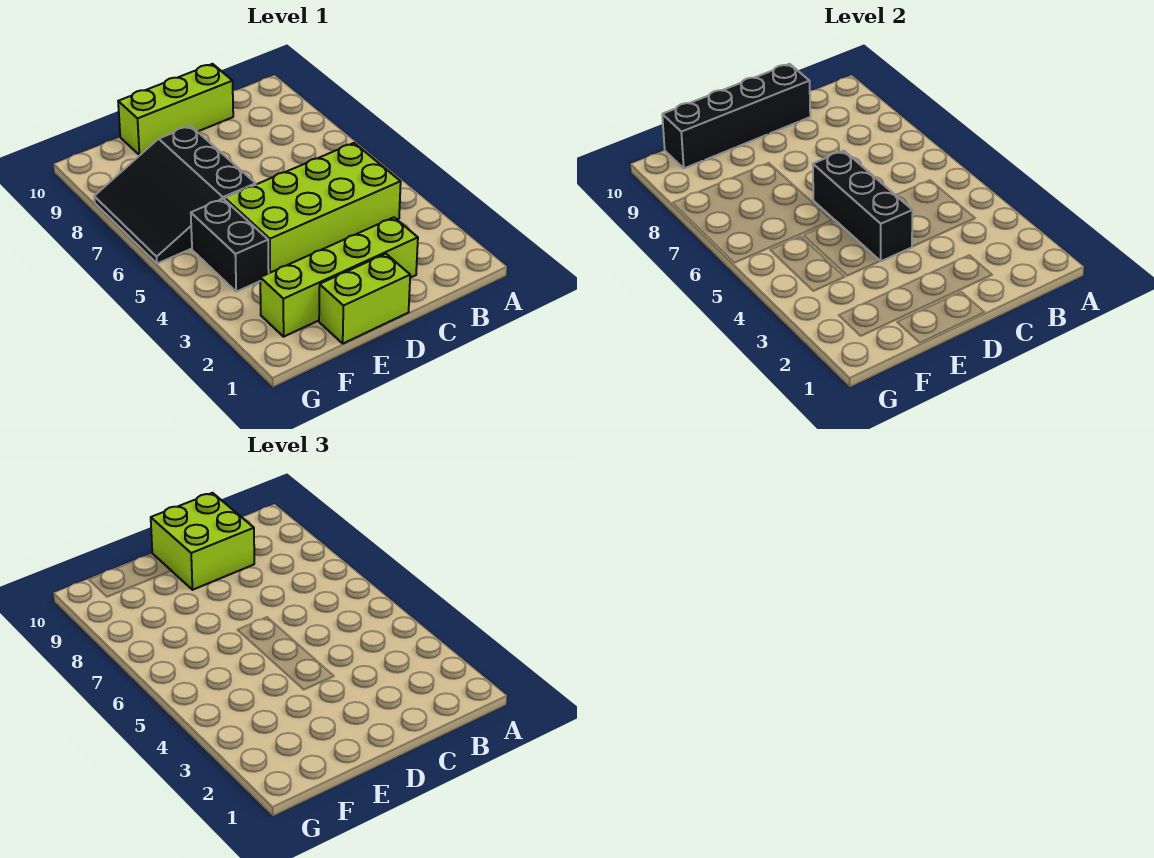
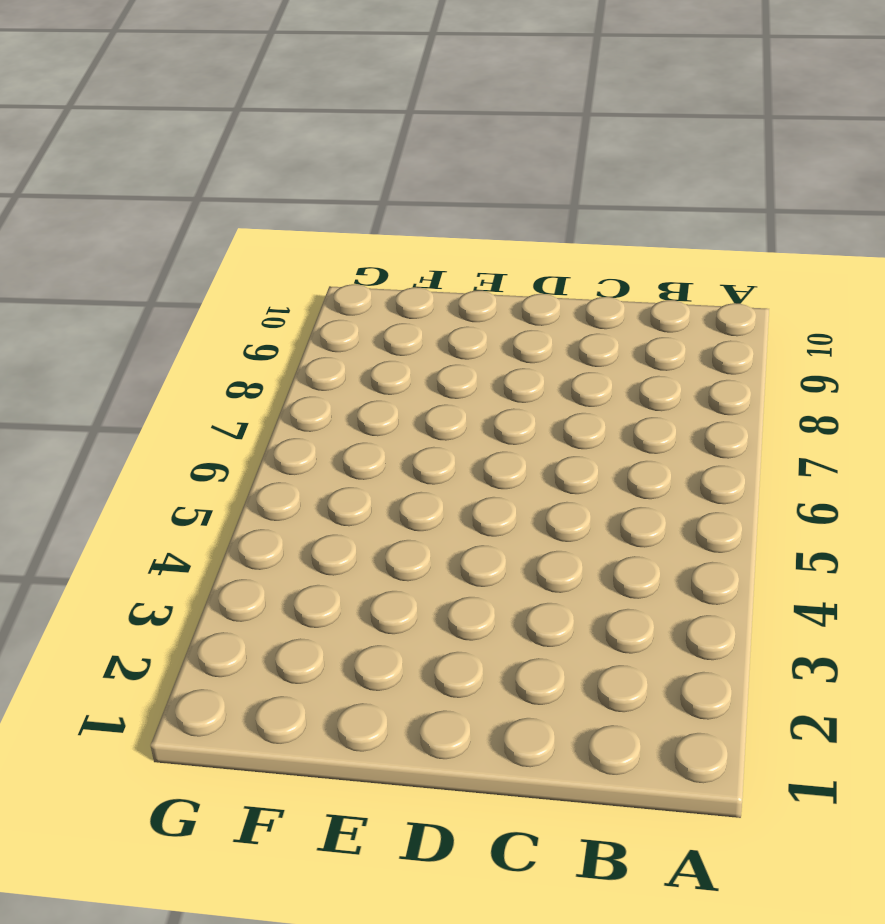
none -> lime 2x4 brick [225,143,401,273]
none -> lime 1x4 brick [260,217,418,337]

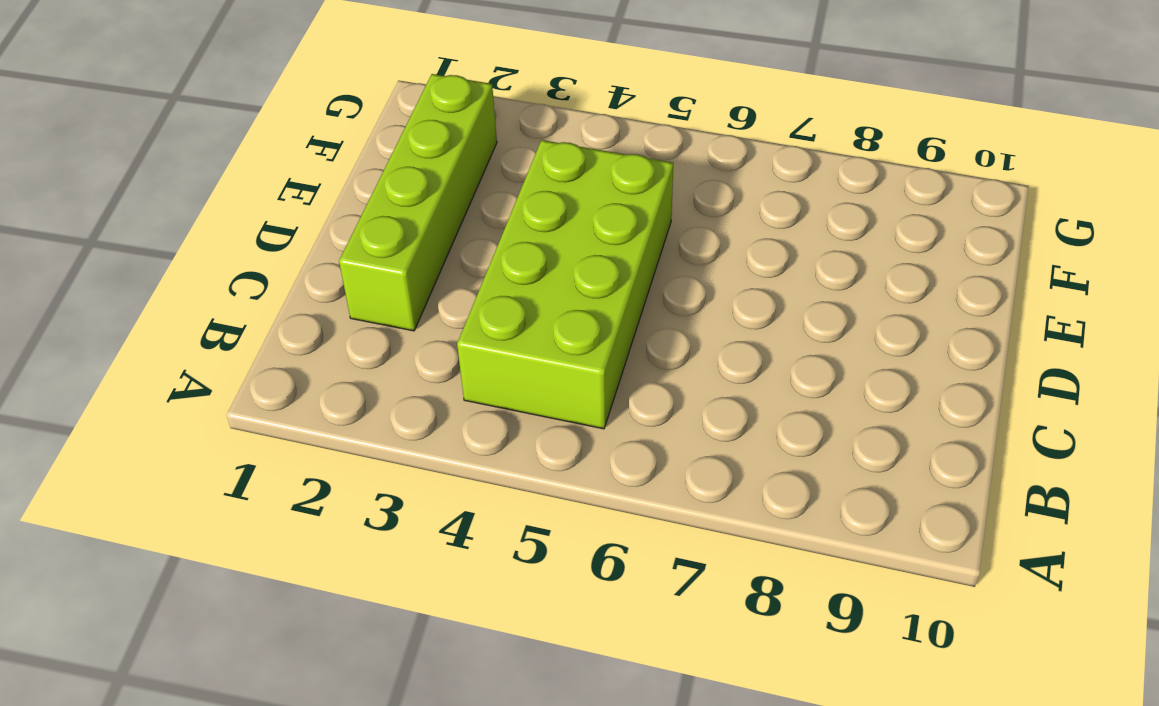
none -> lime 1x3 brick [118,64,233,155]
none -> lime 1x2 brick [319,254,410,343]

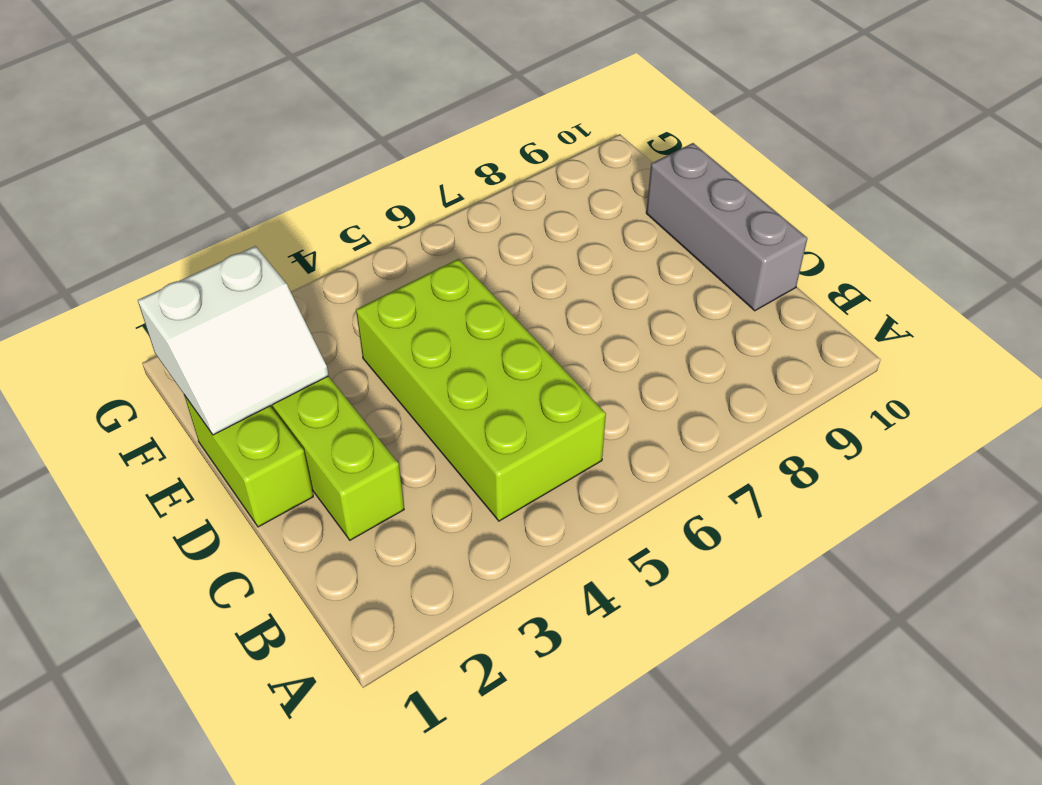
grey 1x3 brick [646,143,807,311] -> lime 1x3 brick [118,64,233,155]
white 2x2 slope [138,246,329,435] -> none
none -> black 3x3 slope [94,126,256,264]
none -> black 1x2 brick [191,199,269,292]

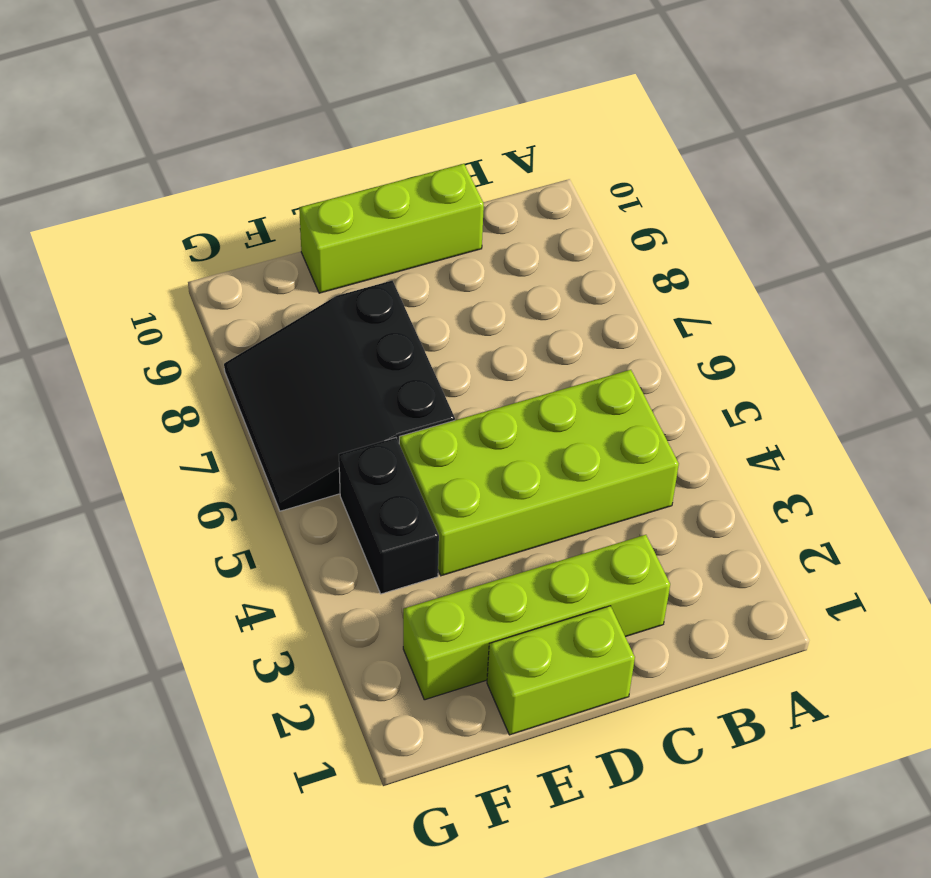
none -> black 1x4 brick [662,64,810,168]
none -> black 1x3 brick [813,151,913,261]

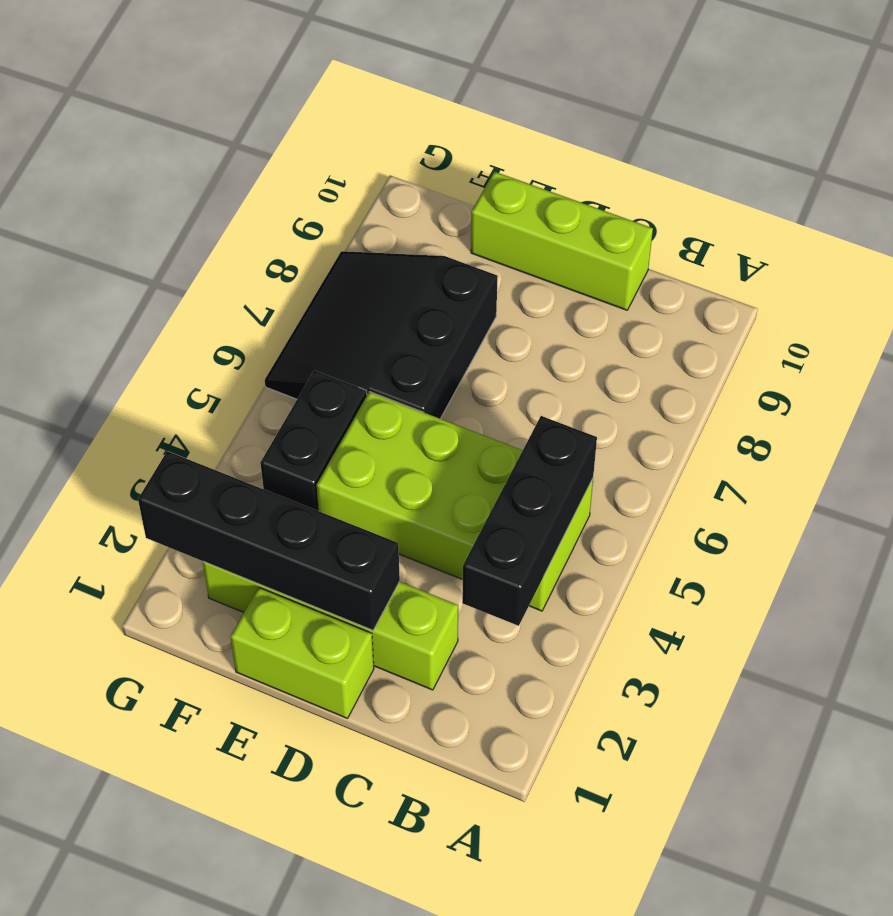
black 1x3 brick [462,416,597,626] -> black 1x3 brick moved to [813,151,913,261]
black 1x4 brick [138,451,400,630] -> black 1x4 brick moved to [662,64,810,168]
none -> lime 2x2 brick [151,493,254,590]

